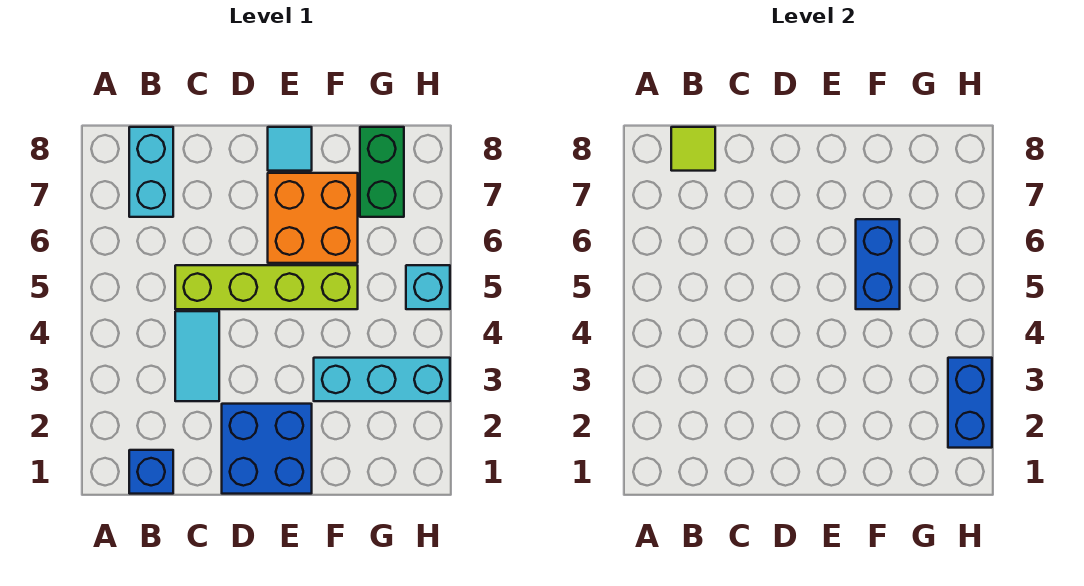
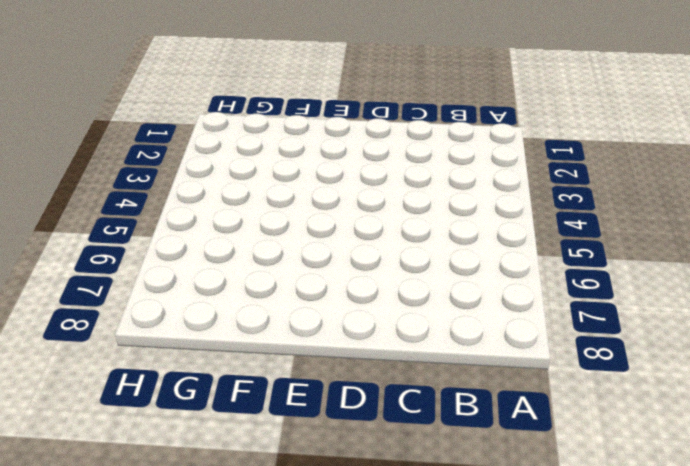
none -> blue 1x1 brick [129,450,173,494]
none -> cyan 1x2 brick [129,127,173,217]
none -> cyan 1x2 tile [175,311,219,401]

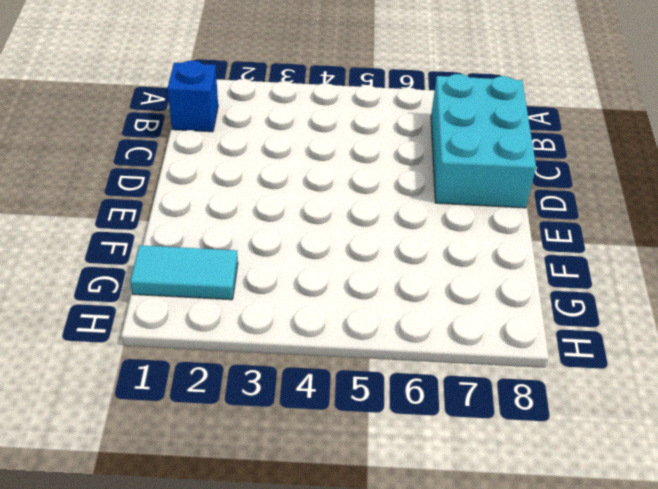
cyan 2x3 brick [431,74,536,208] -> cyan 1x2 brick [129,127,173,217]
cyan 1x2 tile [130,245,238,300] -> cyan 1x2 tile moved to [175,311,219,401]
none -> lime 1x4 brick [175,265,358,309]
none -> blue 2x2 brick [222,404,312,494]
none -> orange 2x2 brick [268,173,358,263]

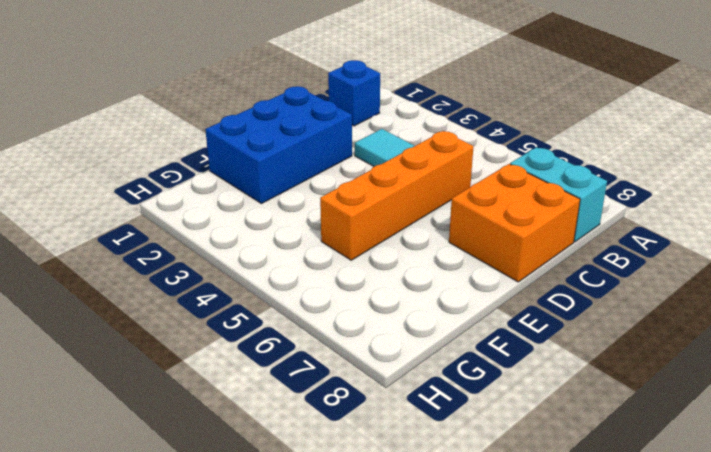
orange 1x4 brick [320,131,474,260] -> lime 1x4 brick [175,265,358,309]
orange 2x2 brick [449,164,580,282] -> orange 2x2 brick moved to [268,173,358,263]
blue 2x3 brick [205,86,352,204] -> blue 2x2 brick [222,404,312,494]
none -> cyan 1x1 tile [268,127,312,171]
none -> cyan 1x3 brick [314,358,450,401]
none -> green 1x2 brick [360,127,404,217]

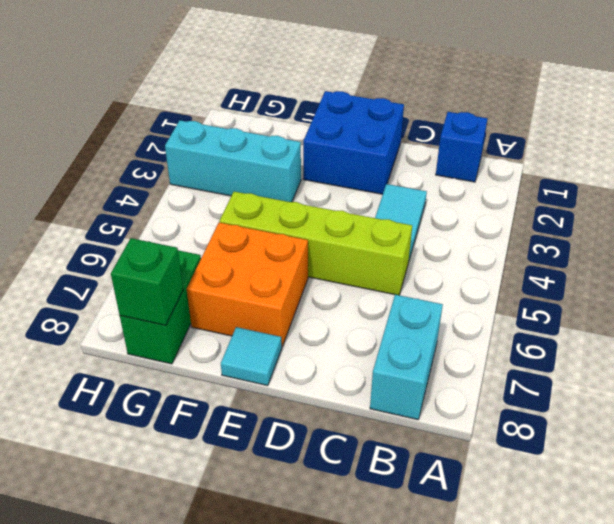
green 1x1 brick [111,238,183,325] -> none
none -> cyan 1x1 brick [406,265,450,309]
none -> lime 1x1 tile [671,127,715,171]
none -> blue 1x2 brick [856,219,900,309]

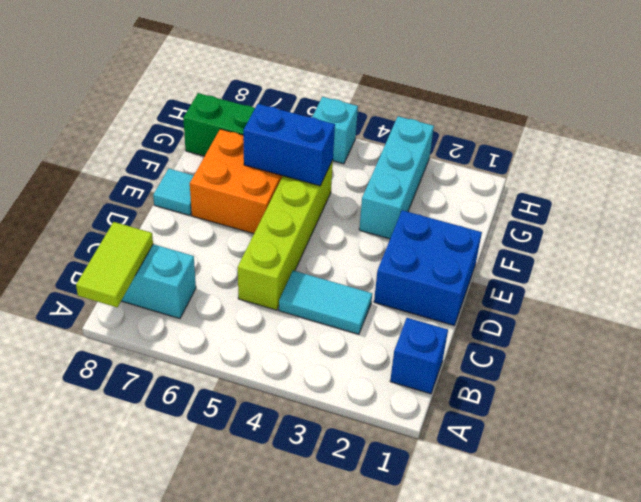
lime 1x2 tile [76,222,153,307] -> lime 1x1 tile [671,127,715,171]
none -> blue 1x2 brick [948,358,992,448]

